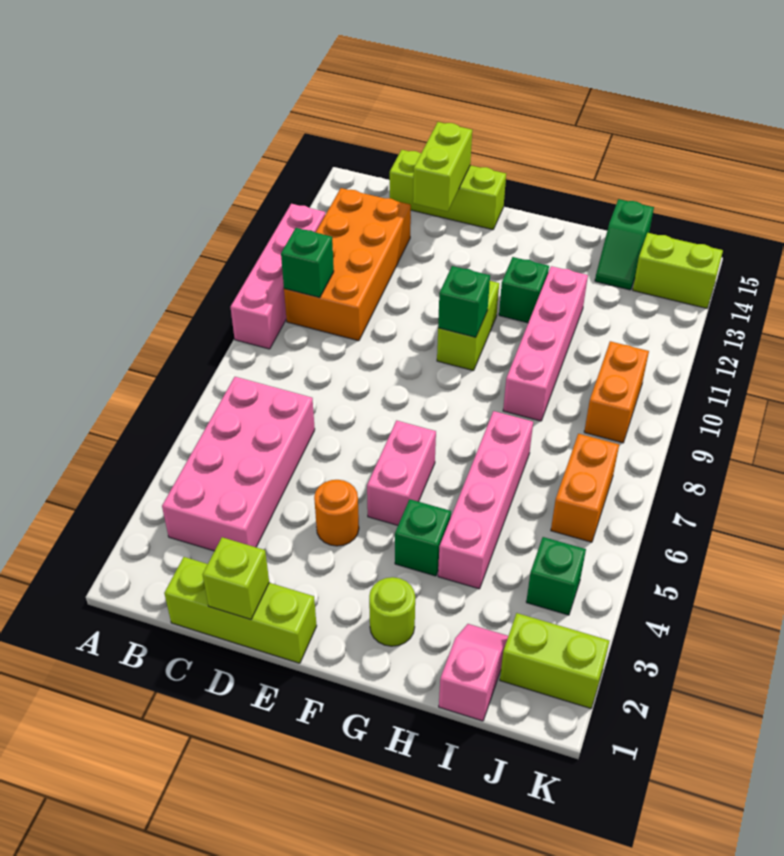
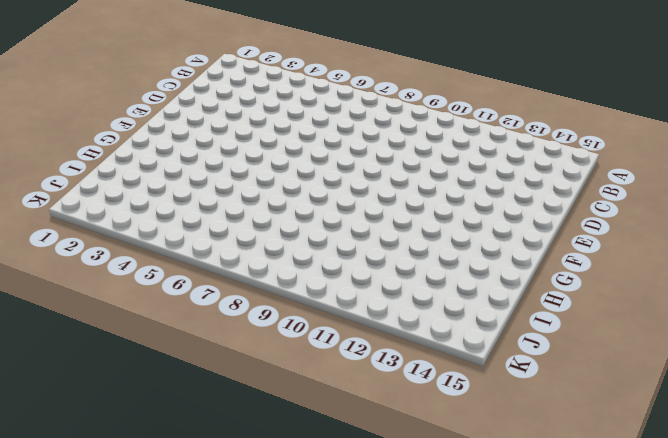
none -> pink 1x4 brick [231,204,325,349]
none -> pink 2x4 brick [162,377,315,551]
none -> orange 2x4 brick [284,188,411,341]

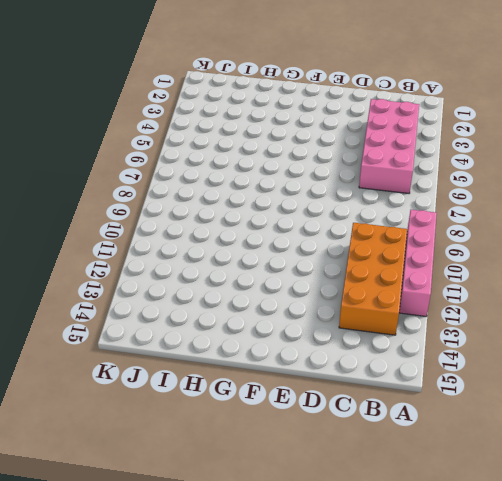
none -> lime 1x3 brick [164,557,317,663]
none -> lime 1x3 brick [390,150,506,230]
none -> orange 1x1 round brick [314,480,359,546]

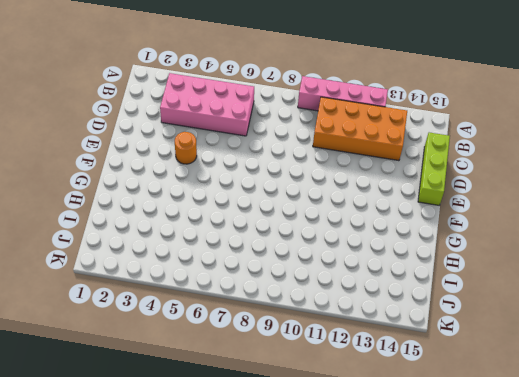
none -> lime 1x3 brick [164,557,317,663]
none -> pink 1x2 brick [367,421,436,525]
none -> lime 1x2 brick [437,281,499,371]

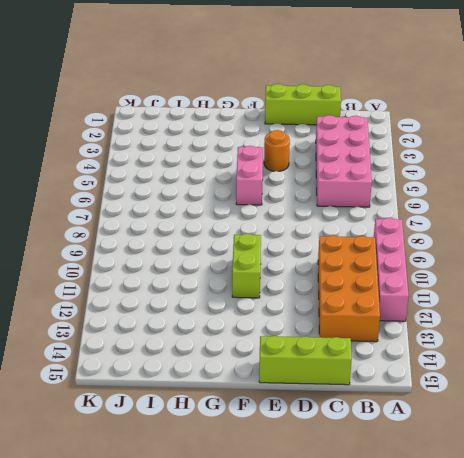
none -> lime 1x1 round brick [369,577,415,646]
none -> green 1x1 brick [395,499,451,576]
none -> green 1x1 brick [499,257,549,323]

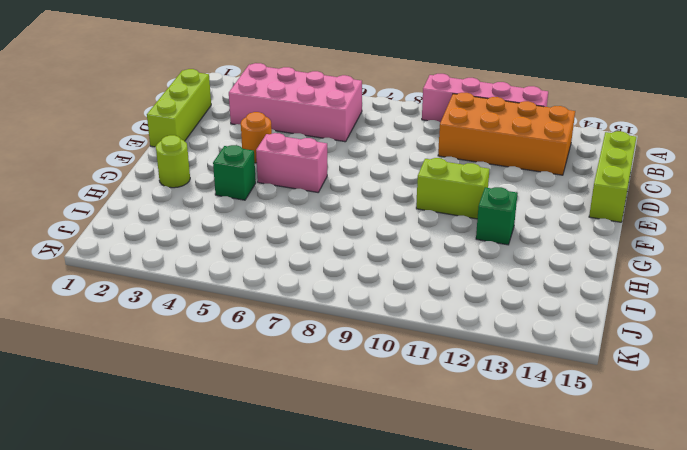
none -> pink 1x4 brick [438,411,533,589]
none -> pink 1x4 brick [503,266,588,421]
none -> pink 1x2 slope [439,624,508,721]

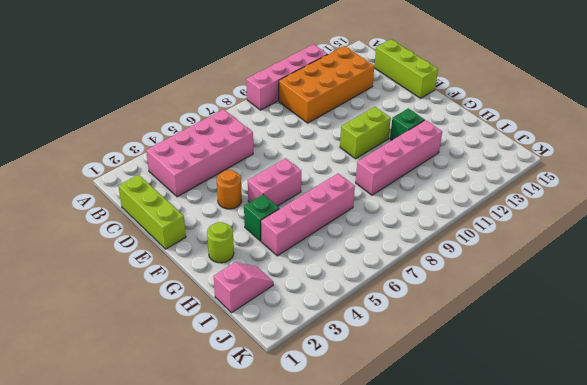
none -> green 1x2 slope [595,199,654,290]
none -> lime 1x2 brick [500,613,609,708]
none -> green 1x1 brick [526,537,586,615]

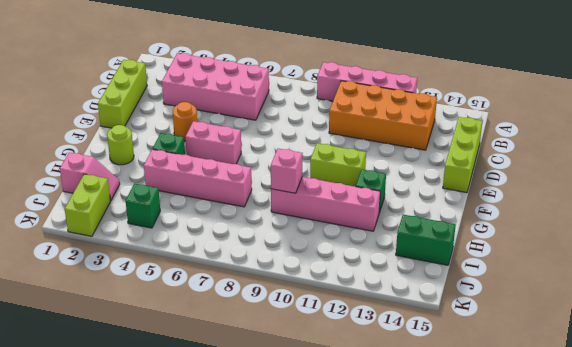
pink 1x1 brick [271,149,303,193] -> none
green 1x2 brick [396,215,456,265] -> green 1x2 slope [595,199,654,290]
none -> orange 1x2 brick [551,434,619,542]
none -> orange 1x2 brick [584,341,649,443]
none -> lime 1x2 brick [633,233,723,308]

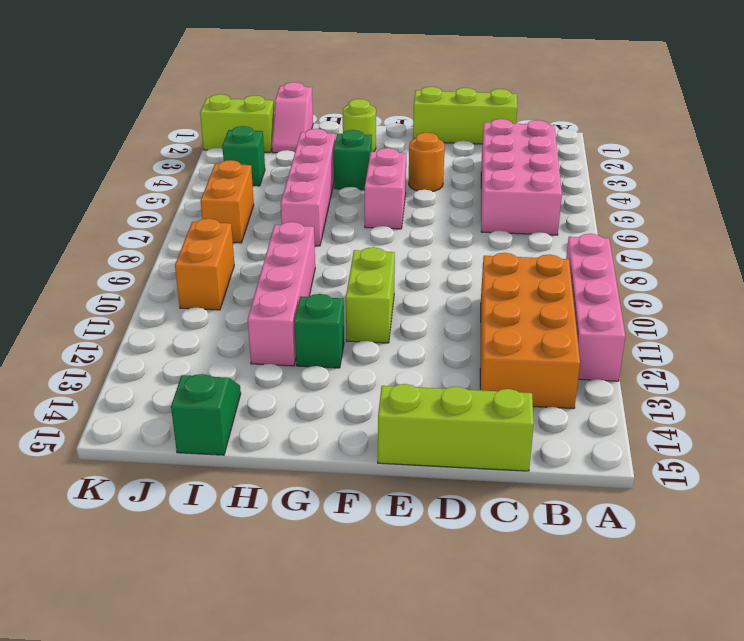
none -> lime 1x2 brick [633,233,723,308]
none -> green 1x1 brick [281,228,334,298]
none -> lime 1x1 brick [203,537,269,619]

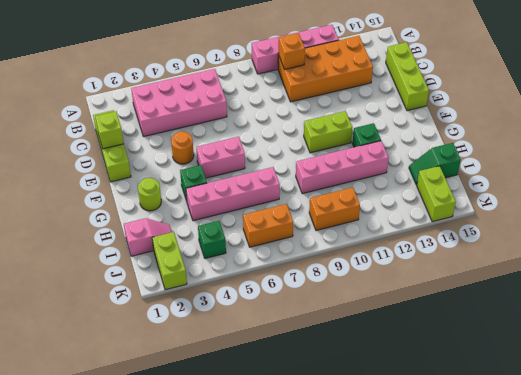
orange 1x1 brick [278,33,305,69] -> green 1x1 brick [281,228,334,298]
none -> lime 1x2 brick [413,122,472,212]
none -> green 1x1 brick [438,266,490,337]

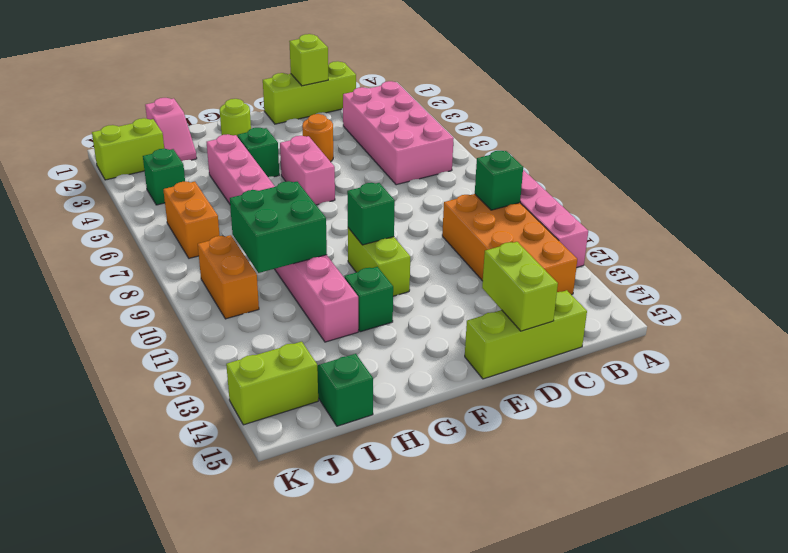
green 2x2 brick [230,181,327,273] -> none

